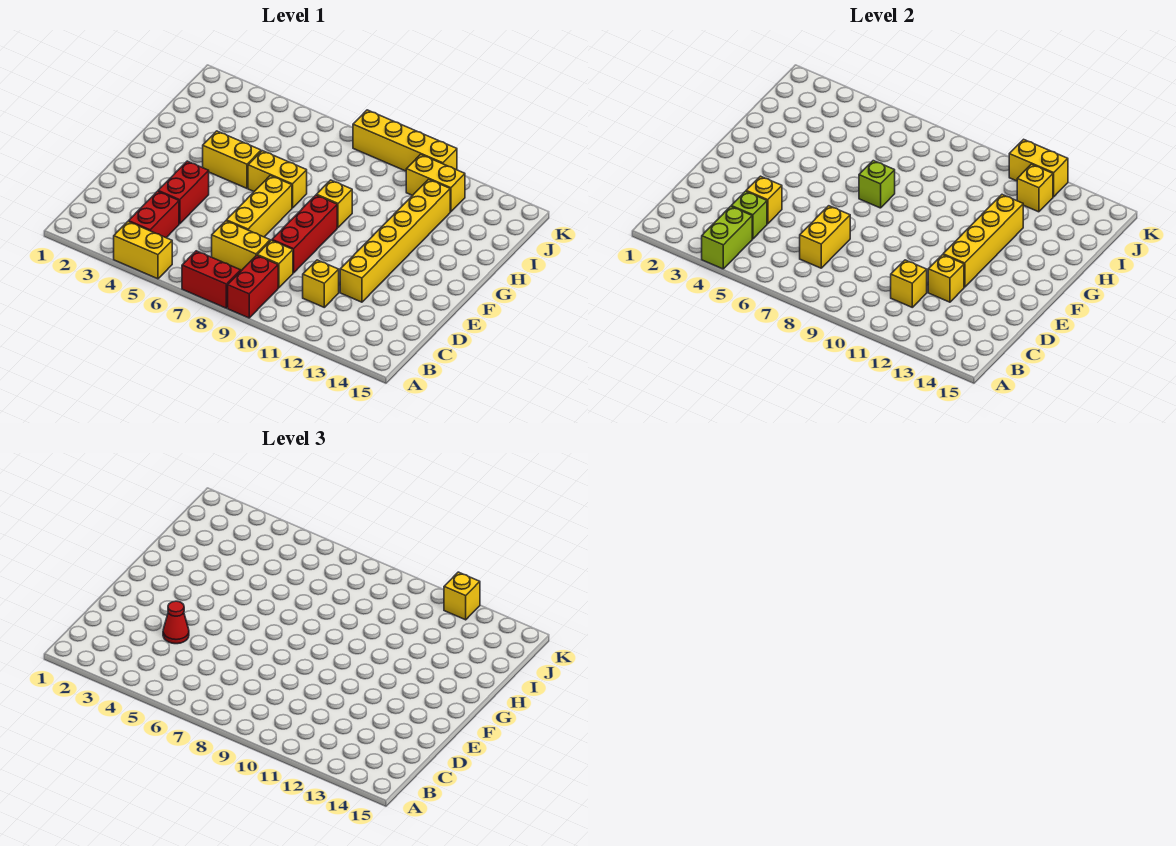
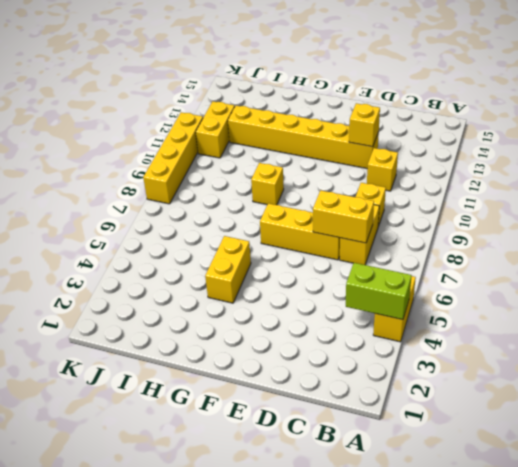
none -> red 1x2 brick [182,251,241,308]
none -> red 1x2 brick [228,255,278,318]
none -> red 1x2 brick [129,191,179,238]

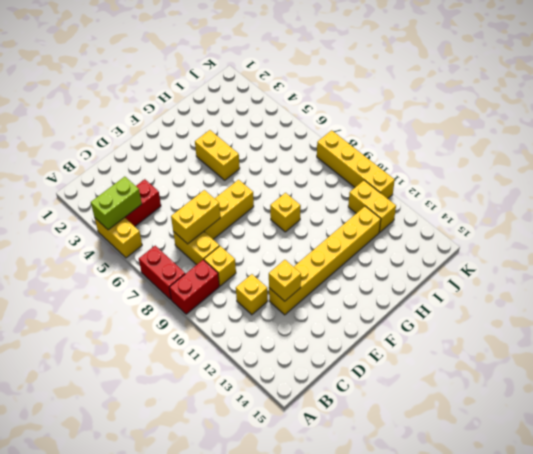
none -> red 1x2 brick [158,161,209,224]
none -> red 1x3 brick [272,195,337,273]
none -> yellow 1x2 brick [248,151,307,208]

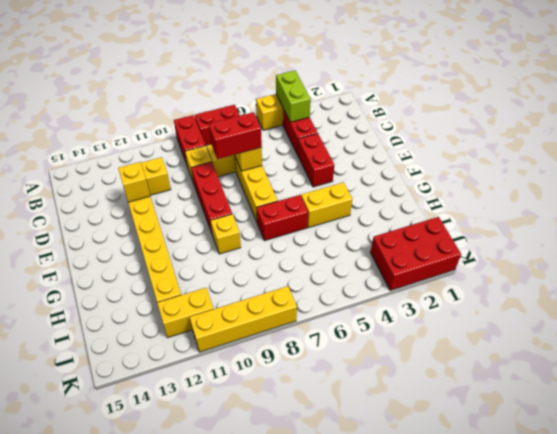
red 1x2 brick [209,112,262,159] -> none
red 1x2 brick [257,195,308,241] -> yellow 1x2 brick [248,151,307,208]
red 2x3 brick [370,217,461,291] -> none
none -> lime 1x1 brick [731,191,767,239]
none -> yellow 1x1 brick [891,260,927,307]
none -> yellow 1x1 brick [746,176,782,224]

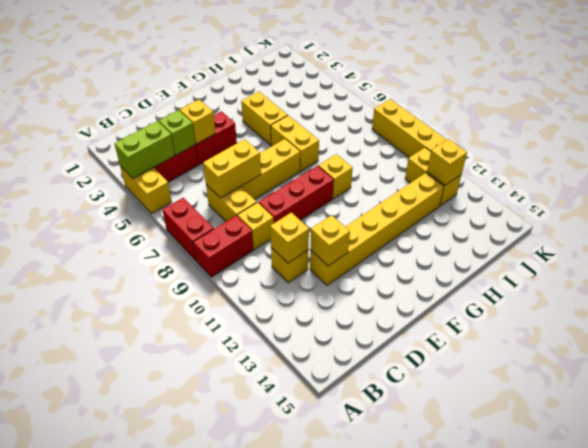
none -> yellow 1x4 brick [943,195,1023,287]
none -> lime 1x1 brick [859,161,895,208]
none -> yellow 1x2 brick [1009,139,1068,197]

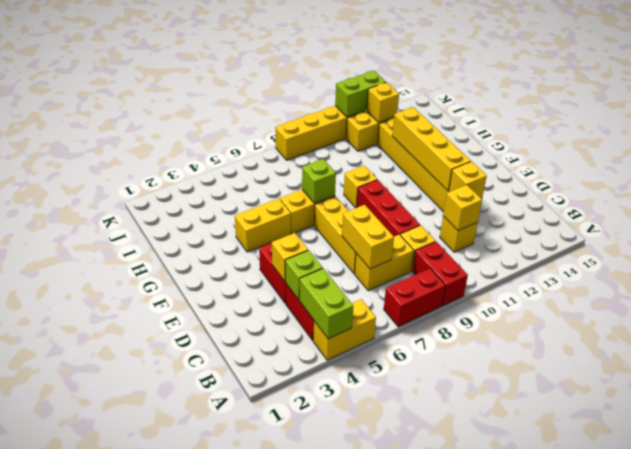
lime 1x2 brick [335,71,386,117] -> yellow 1x2 brick [1009,139,1068,197]
none -> red 1x1 cone [163,601,189,644]
none -> yellow 1x1 brick [444,572,480,620]

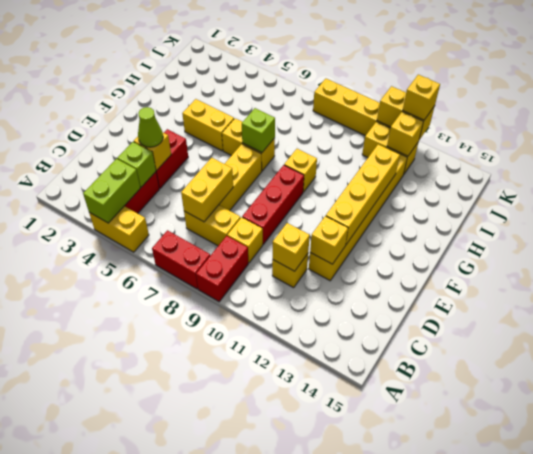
lime 1x1 cone [138,107,163,147] -> red 1x1 cone [163,601,189,644]

